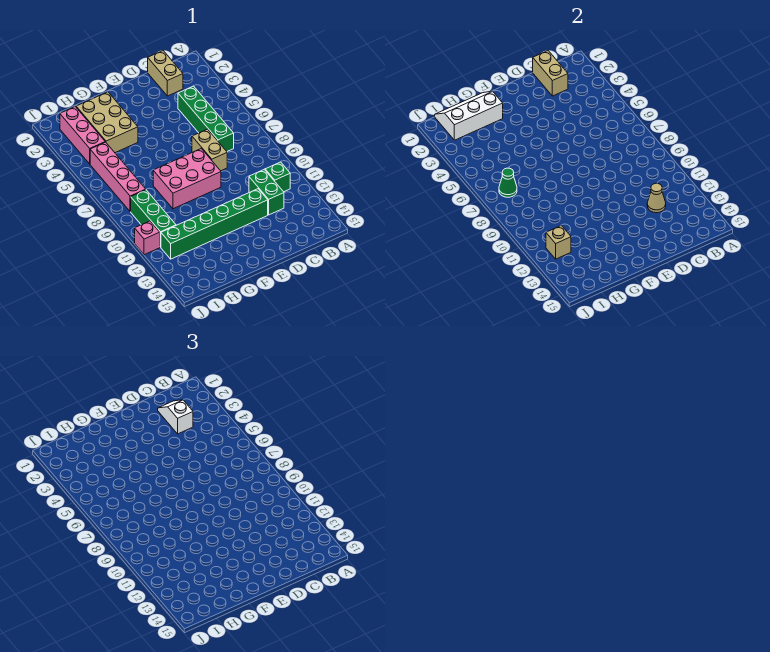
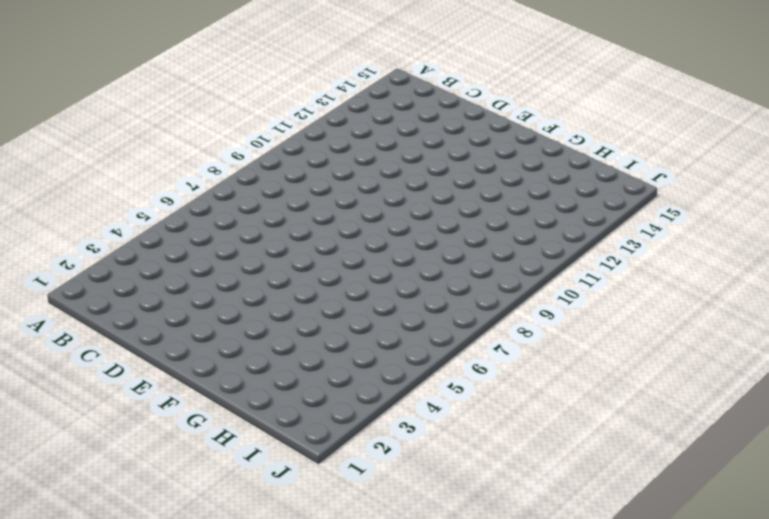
none -> green 1x1 brick [265,162,290,192]
none -> tan 1x2 brick [148,51,183,96]
none -> green 1x4 brick [178,86,234,151]

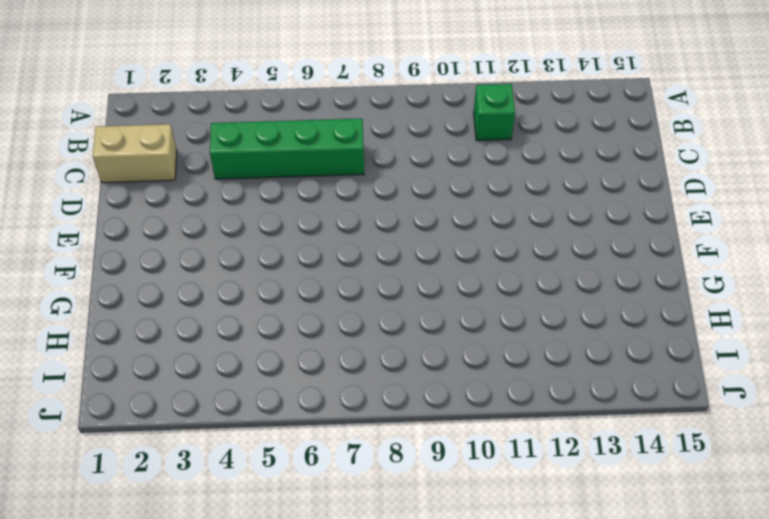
none -> green 1x2 brick [249,169,284,215]
none -> tan 1x2 brick [192,129,227,171]
none -> green 1x6 brick [161,189,268,259]

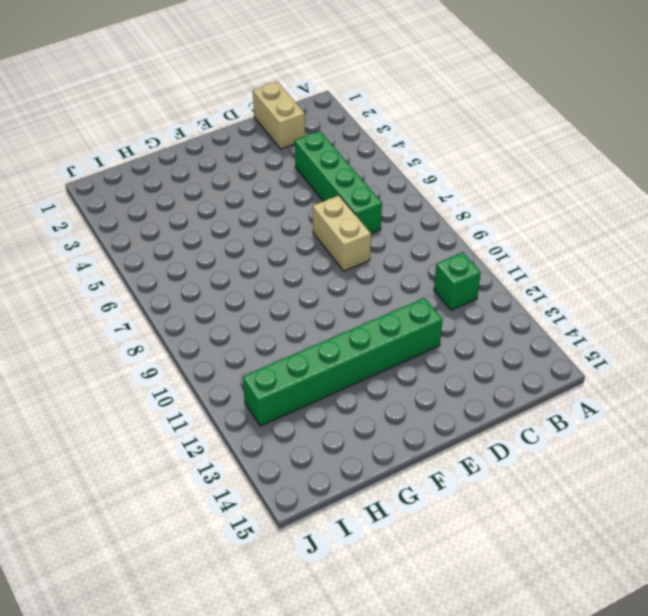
none -> green 1x2 brick [249,169,284,215]
none -> pink 2x3 brick [153,149,221,209]
none -> tan 2x3 brick [76,92,138,153]

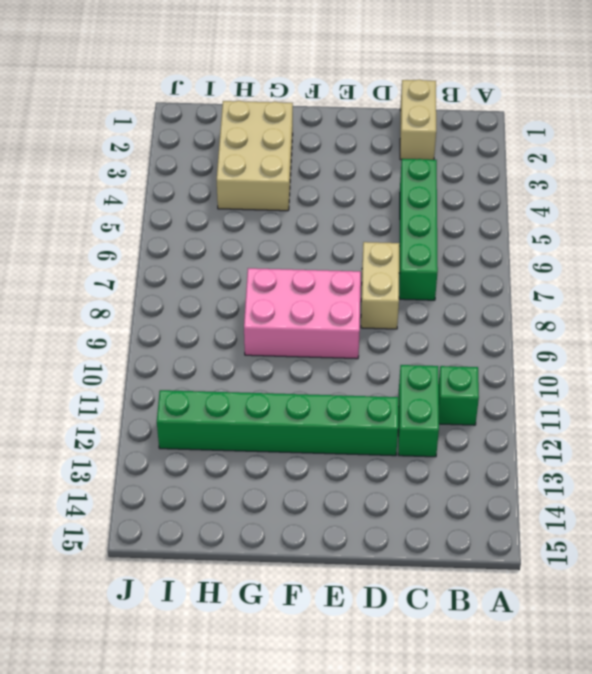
none -> pink 1x3 brick [60,107,105,164]
none -> pink 1x4 brick [90,142,146,212]
none -> green 1x3 brick [131,190,176,247]

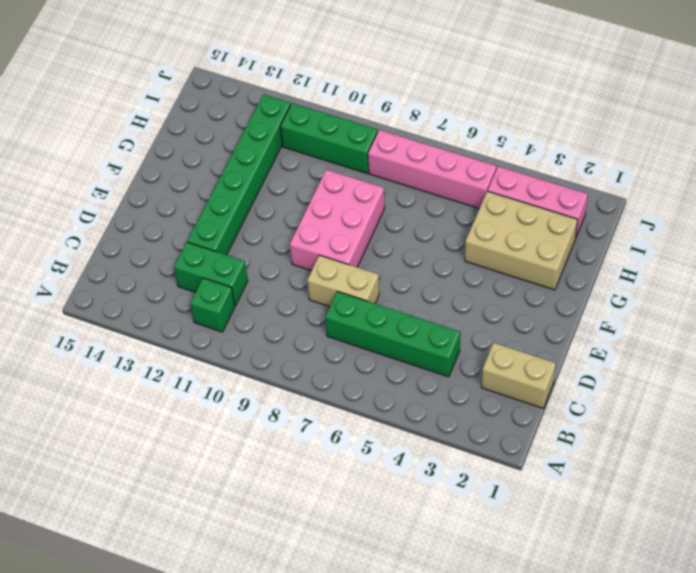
none -> pink 1x1 brick [135,221,160,255]
none -> tan 1x2 brick [533,51,568,96]
none -> tan 1x1 cone [647,183,666,213]

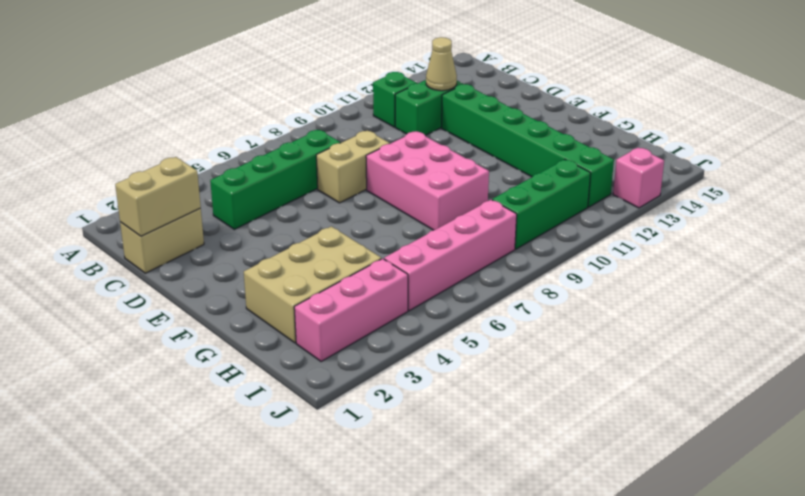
pink 1x1 brick [613,148,664,208] -> pink 1x1 brick moved to [135,221,160,255]
none -> white 2x3 slope [435,91,503,140]
none -> green 1x1 cone [499,168,517,197]
none -> tan 1x1 brick [546,225,571,259]

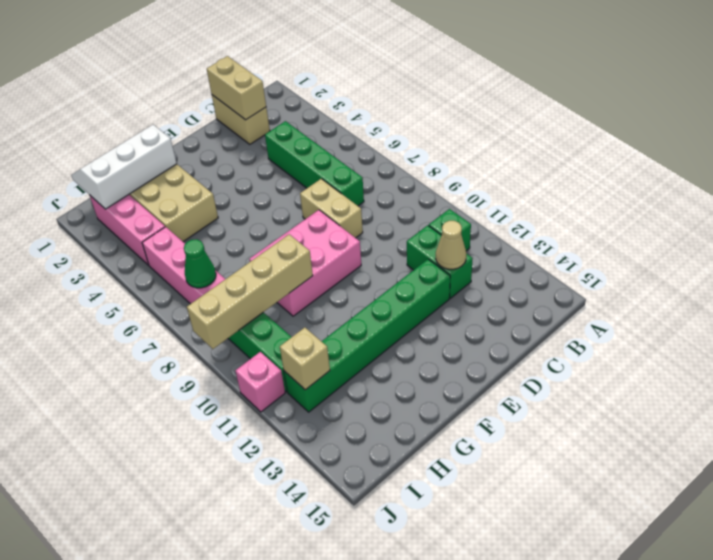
tan 1x4 brick [187,234,313,349] -> none
none -> white 1x2 slope [158,400,193,434]

